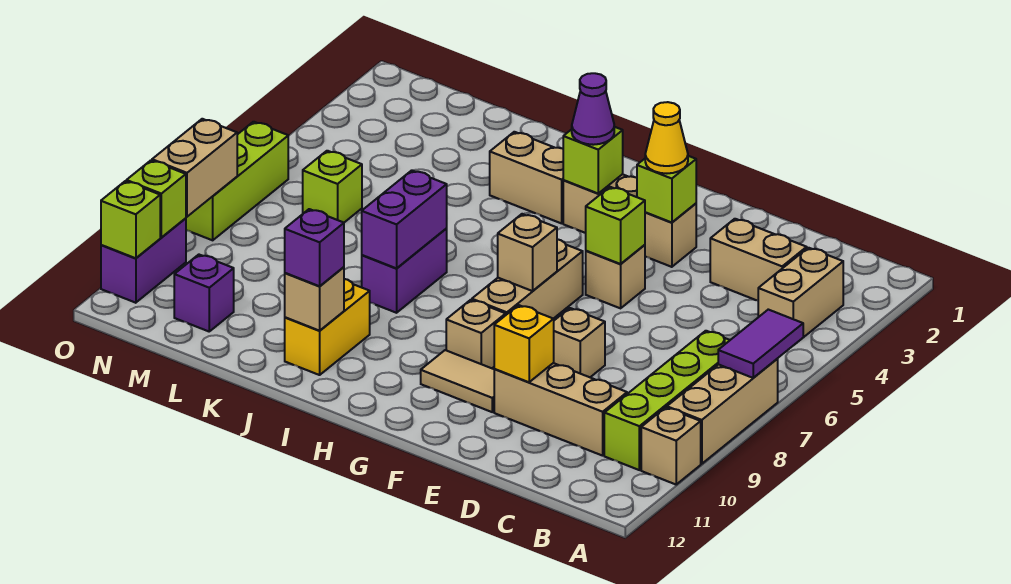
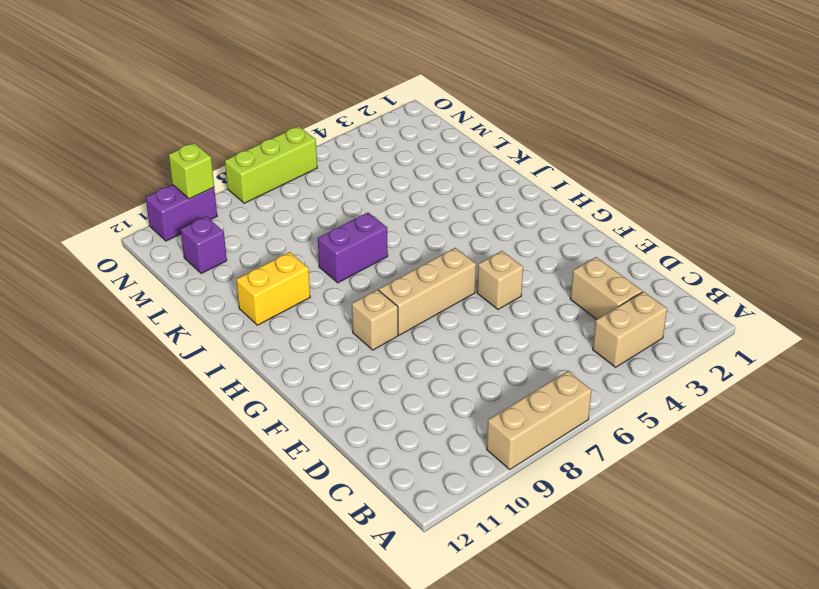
none -> tan 1x1 brick [641,407,701,484]
none -> lime 1x4 brick [604,331,730,470]
none -> tan 1x3 brick [494,363,627,456]
none -> tan 1x1 brick [554,308,605,377]

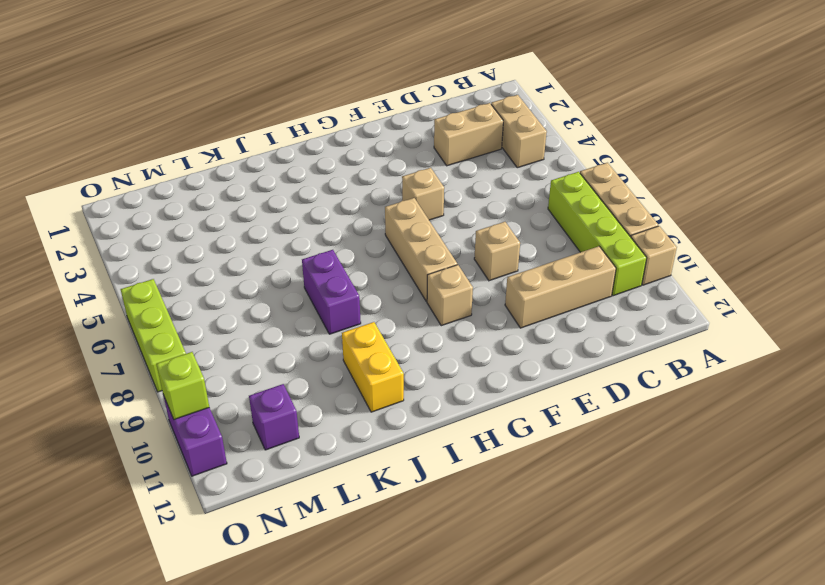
none -> tan 1x3 brick [563,174,696,267]
none -> tan 1x2 tile [421,350,494,412]
none -> tan 1x2 brick [490,132,564,223]
none -> lime 1x1 brick [303,151,362,222]

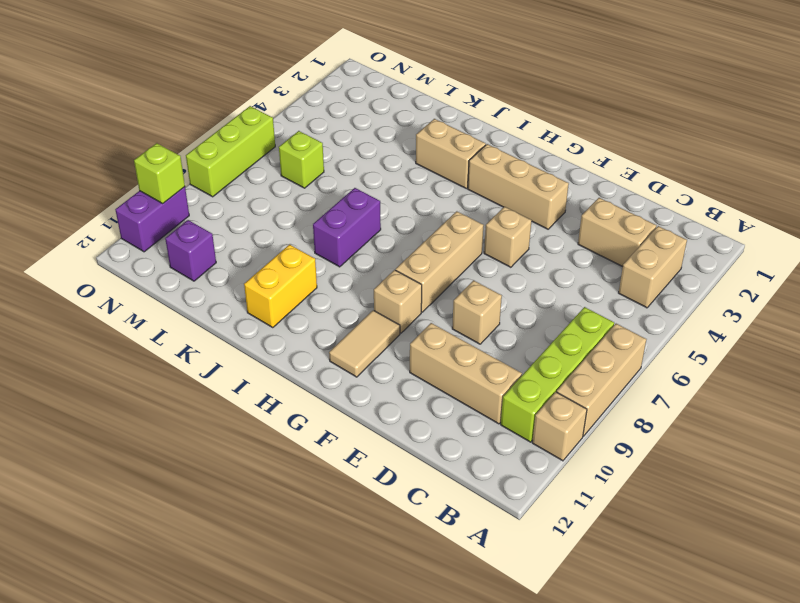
tan 1x2 tile [329,310,400,377] -> tan 1x2 tile turned to [421,350,494,412]
none -> purple 1x2 tile [718,310,803,378]
none -> yellow 1x1 brick [494,305,554,382]
none -> lime 1x1 brick [637,156,696,223]
none -> lime 1x1 brick [586,187,645,264]

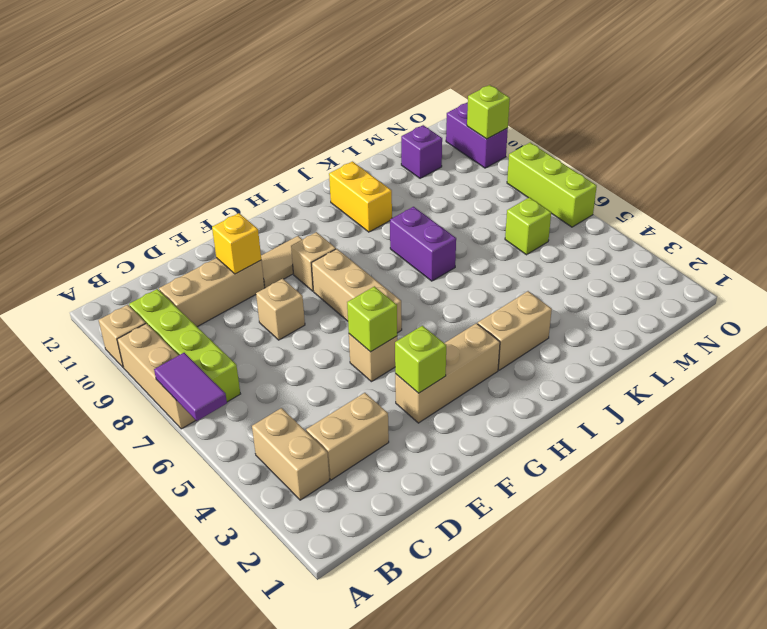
none -> tan 1x1 brick [498,214,557,291]
none -> lime 1x1 brick [563,127,623,193]
none -> purple 1x2 brick [362,170,447,269]
none -> tan 1x1 brick [285,267,344,331]

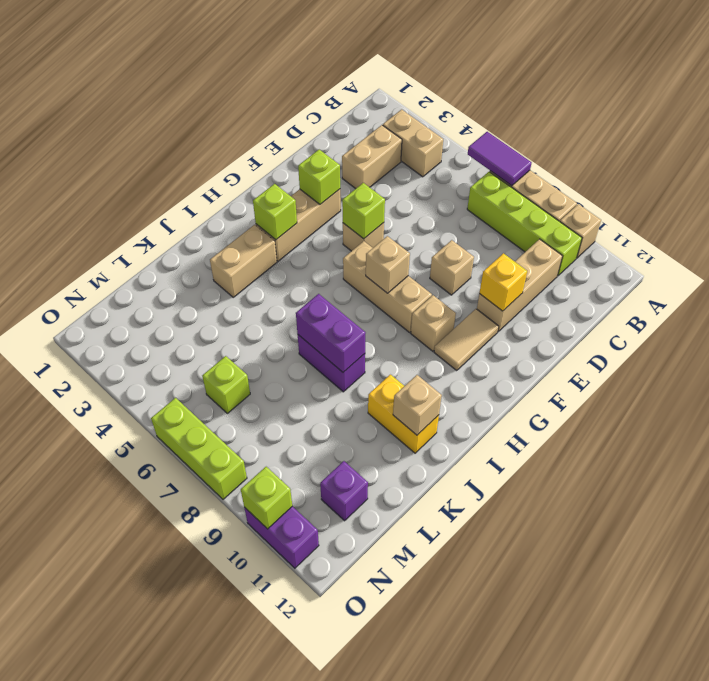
none -> tan 1x2 brick [152,119,237,217]
none -> lime 1x1 brick [101,181,160,258]
none -> yellow 1x1 cone [645,102,688,173]
none -> purple 1x1 cone [572,73,614,145]

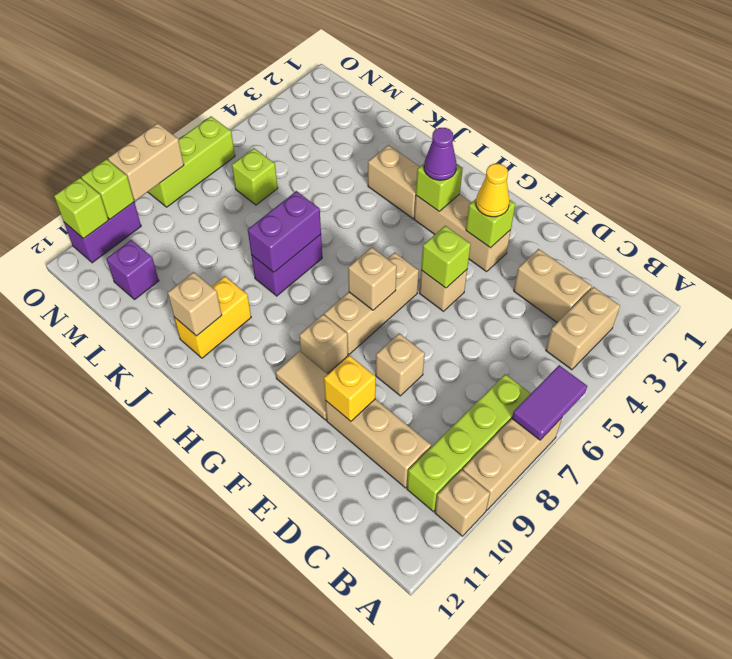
none -> purple 1x1 brick [285,209,344,286]

